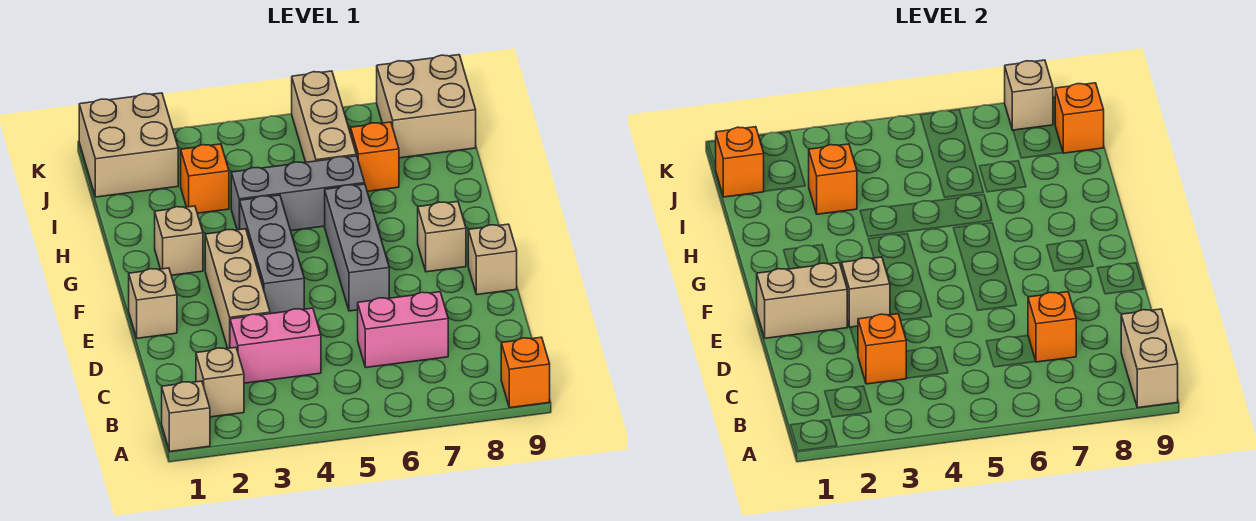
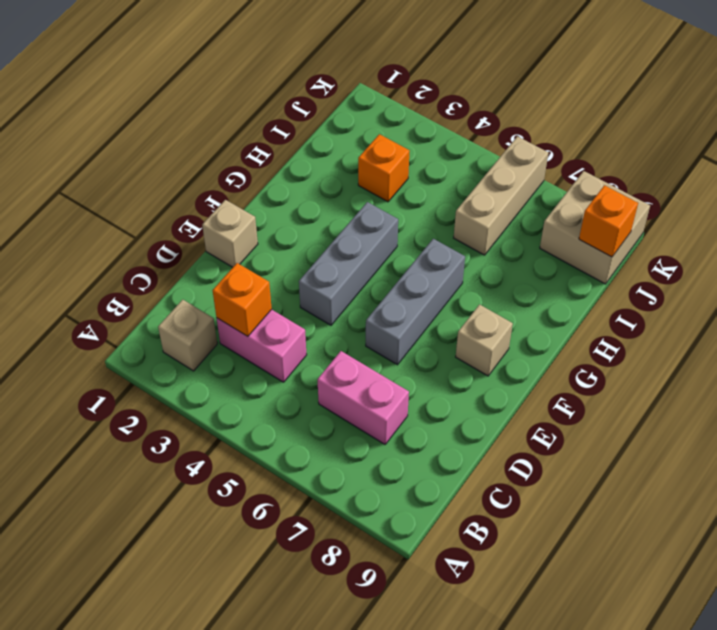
none -> tan 1x1 brick [162,381,210,451]
none -> orange 1x1 brick [501,337,550,408]
none -> tan 1x3 brick [205,229,270,348]

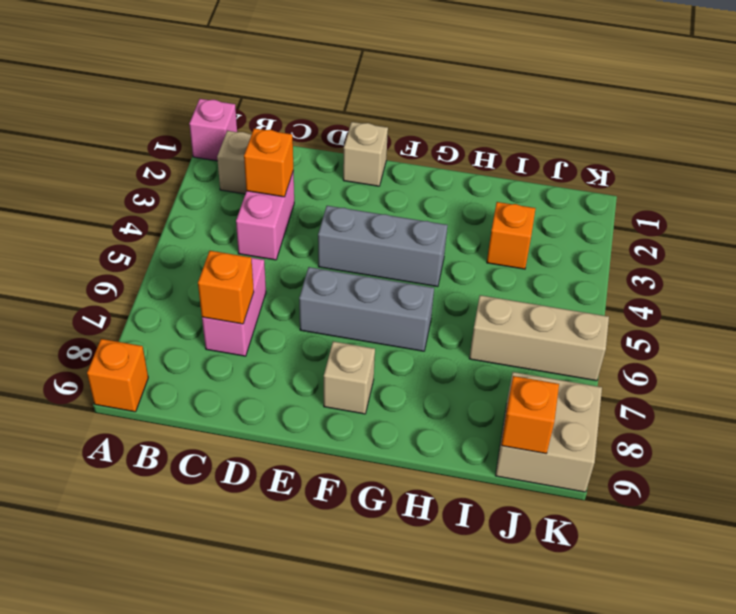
pink 1x1 brick [189,99,237,161] -> tan 1x1 brick [162,381,210,451]
none -> tan 1x3 brick [205,229,270,348]
none -> tan 1x1 brick [468,224,517,295]
none -> tan 1x1 brick [155,206,203,275]

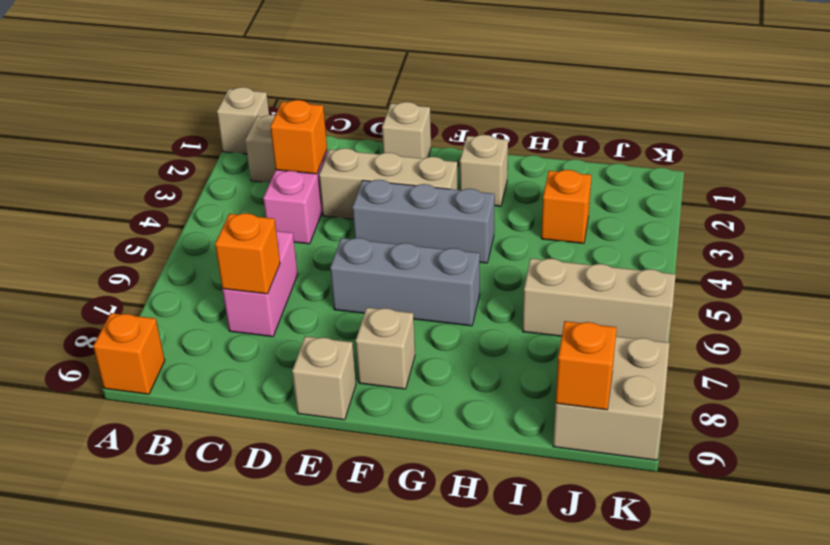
none -> grey 1x3 brick [231,156,365,231]
none -> orange 1x1 brick [351,122,399,191]
none -> tan 2x2 brick [79,93,178,197]

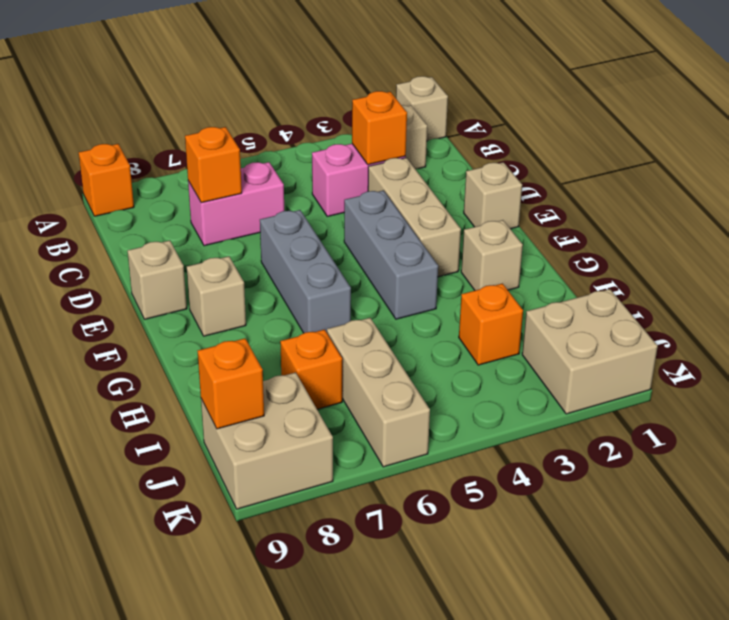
none -> grey 1x3 brick [231,156,365,231]
none -> tan 1x2 brick [1121,309,1178,408]
none -> tan 1x2 brick [757,263,847,338]

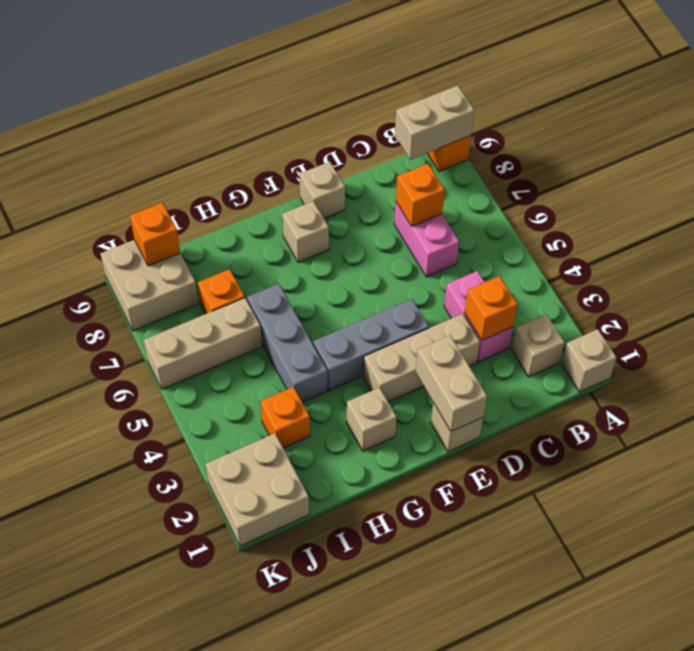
none -> grey 1x3 brick [325,184,389,311]
none -> tan 1x1 brick [842,257,890,327]
none -> orange 1x1 brick [809,144,857,214]

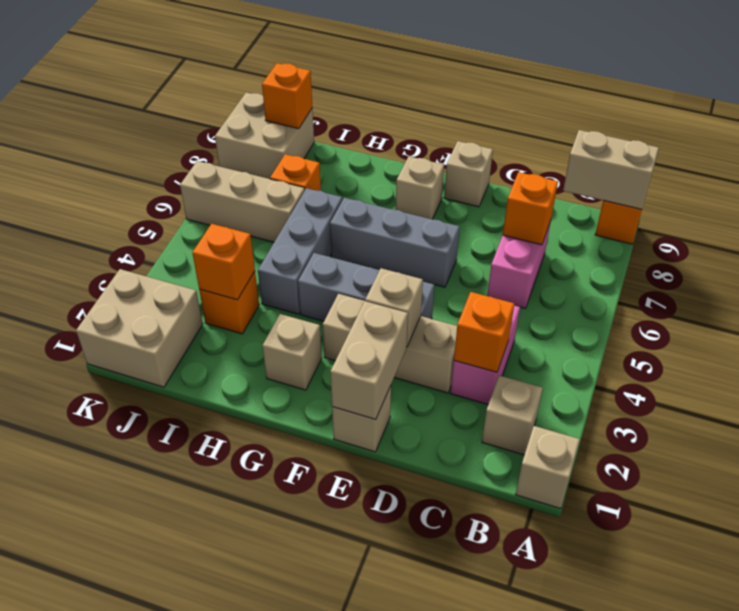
none -> orange 1x1 brick [716,127,764,197]
none -> tan 1x1 brick [1005,60,1053,130]

